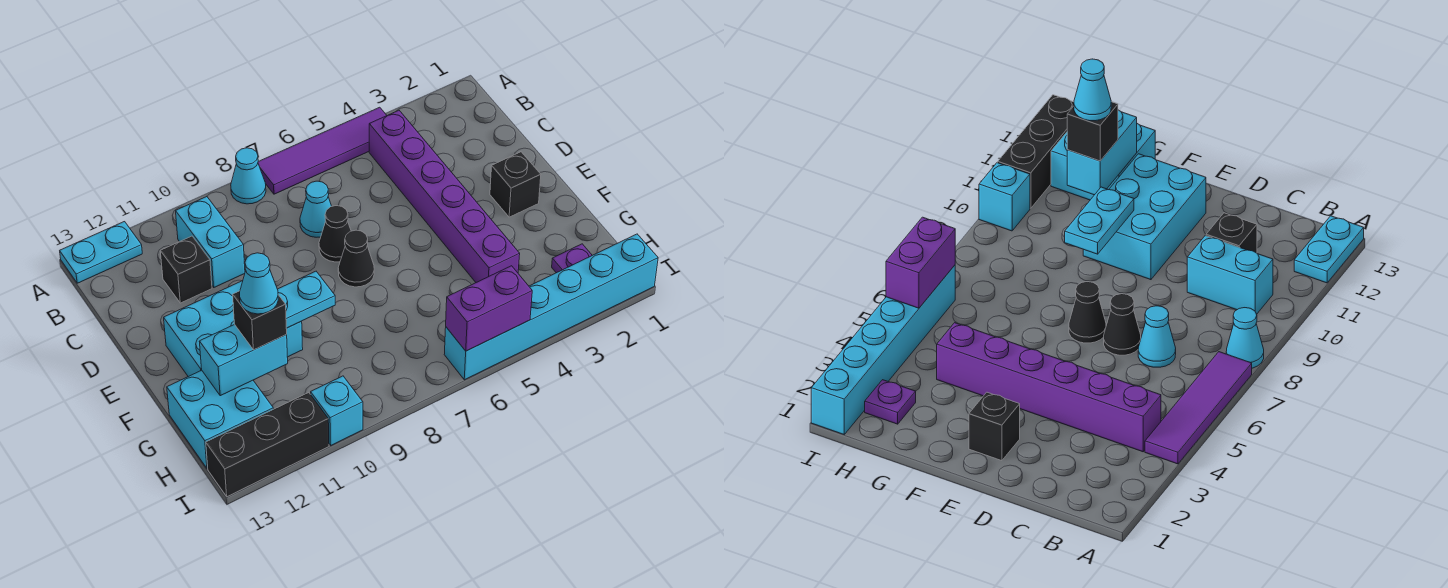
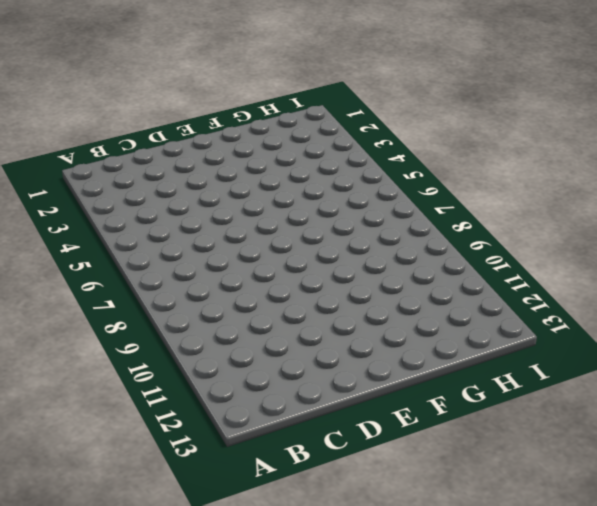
none -> purple 1x4 tile [258,107,387,194]
none -> cyan 1x1 cone [231,148,266,204]
none -> cyan 1x2 plate [60,222,142,283]

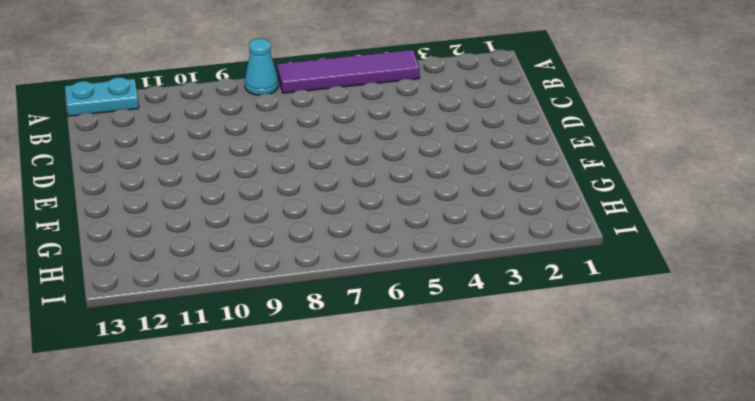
none -> purple 1x6 brick [369,110,520,282]
none -> cyan 1x2 brick [176,196,245,287]
none -> cyan 1x1 cone [300,181,332,237]

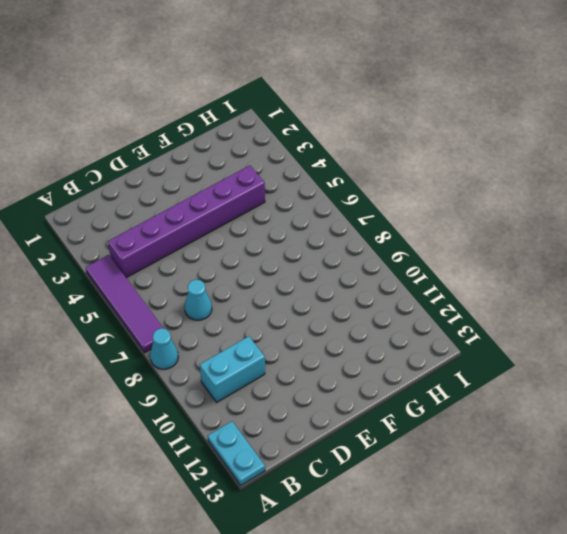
none -> black 1x1 brick [160,236,212,303]
none -> black 1x1 cone [319,206,351,262]
none -> black 1x1 brick [490,152,541,217]

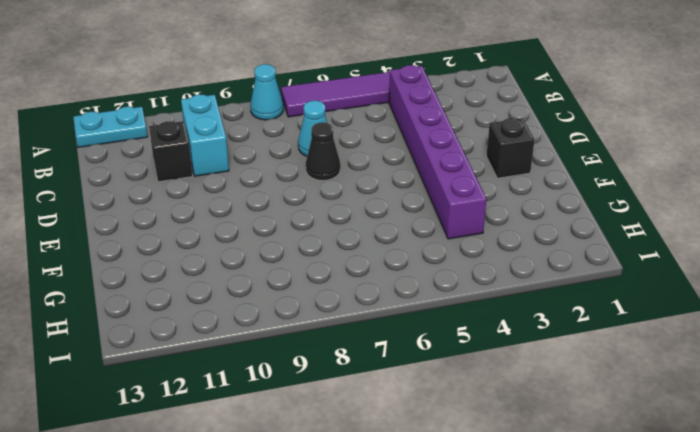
none -> black 1x1 cone [338,230,374,287]
none -> cyan 2x3 brick [164,281,303,377]
none -> cyan 2x2 brick [167,370,273,468]

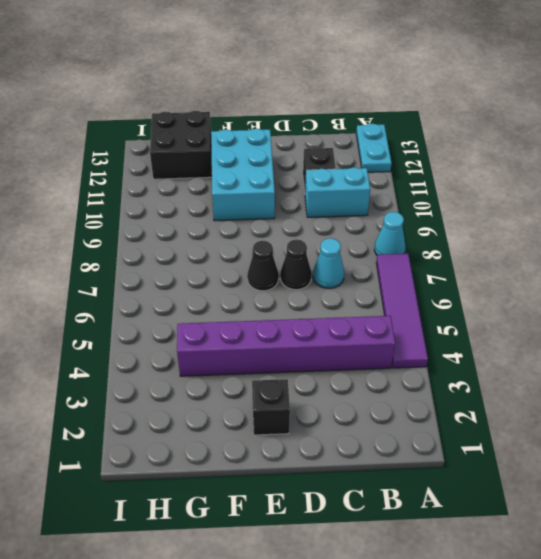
black 2x2 brick [150,111,212,179] -> cyan 2x2 brick [167,370,273,468]
none -> purple 1x1 plate [552,244,592,273]
none -> cyan 1x6 brick [444,234,658,380]
none -> cyan 1x1 brick [311,376,363,445]

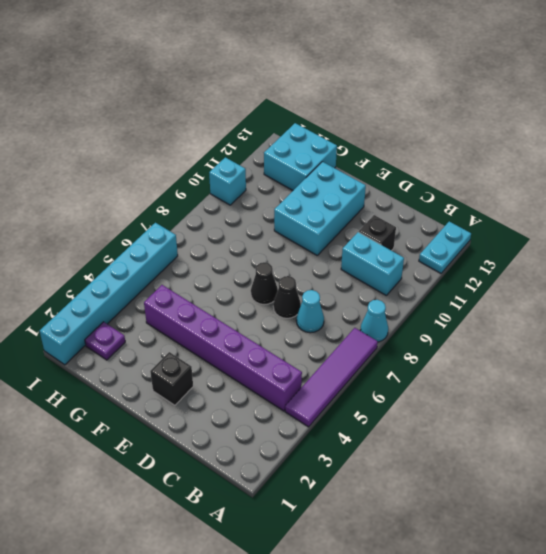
none -> black 1x3 brick [206,393,329,496]
none -> cyan 1x2 plate [278,271,335,328]
none -> cyan 1x2 brick [199,324,288,396]

